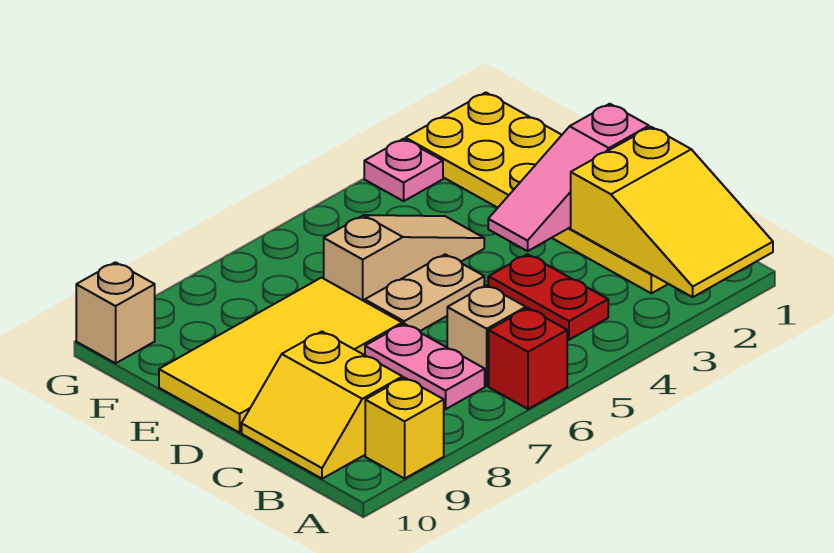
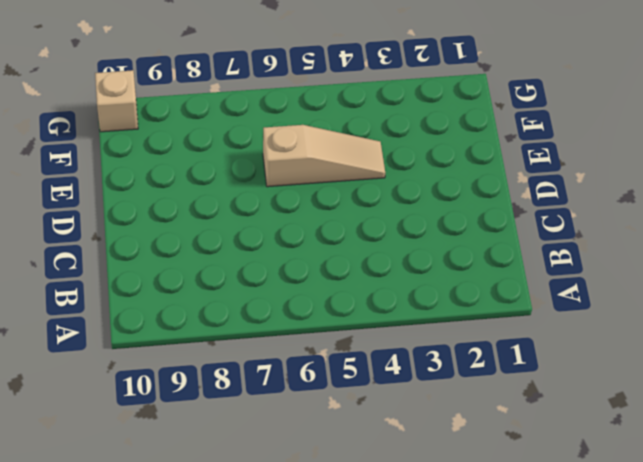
none -> red 1x1 brick [489,308,567,409]
none -> yellow 1x1 brick [365,378,444,479]
none -> yellow 2x6 plate [405,93,668,293]

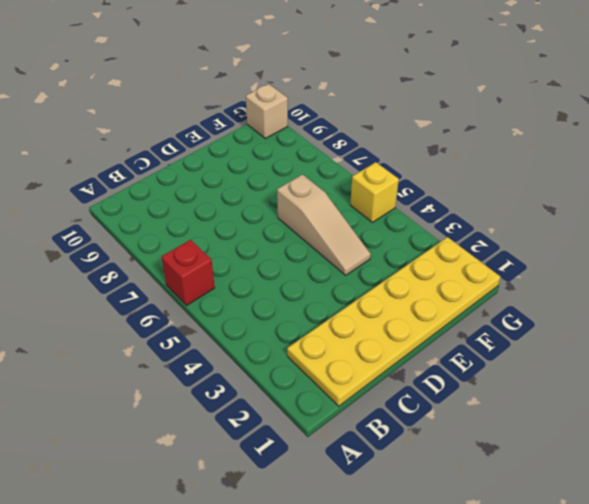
yellow 1x1 brick [350,162,399,222] -> yellow 1x1 brick moved to [365,378,444,479]
none -> red 1x2 plate [488,254,608,340]
none -> tan 1x1 brick [447,285,526,386]
none -> pink 1x2 plate [365,324,485,409]

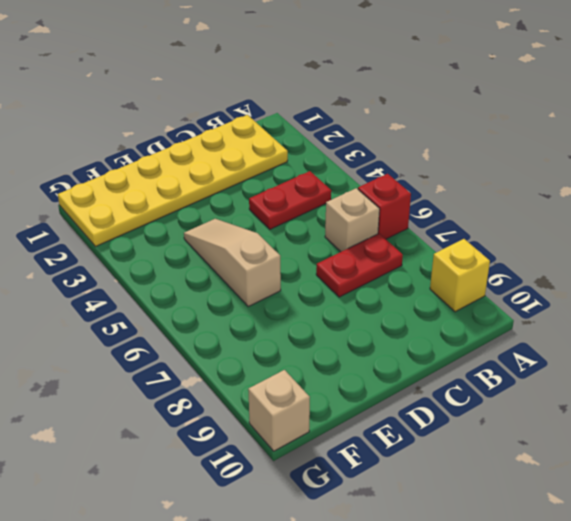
red 1x2 plate [316,234,403,297] -> pink 1x2 plate [365,324,485,409]
none -> yellow 2x2 slope [242,332,402,479]
none -> tan 1x2 plate [365,254,484,331]
none -> yellow 2x4 tile [159,278,402,433]

